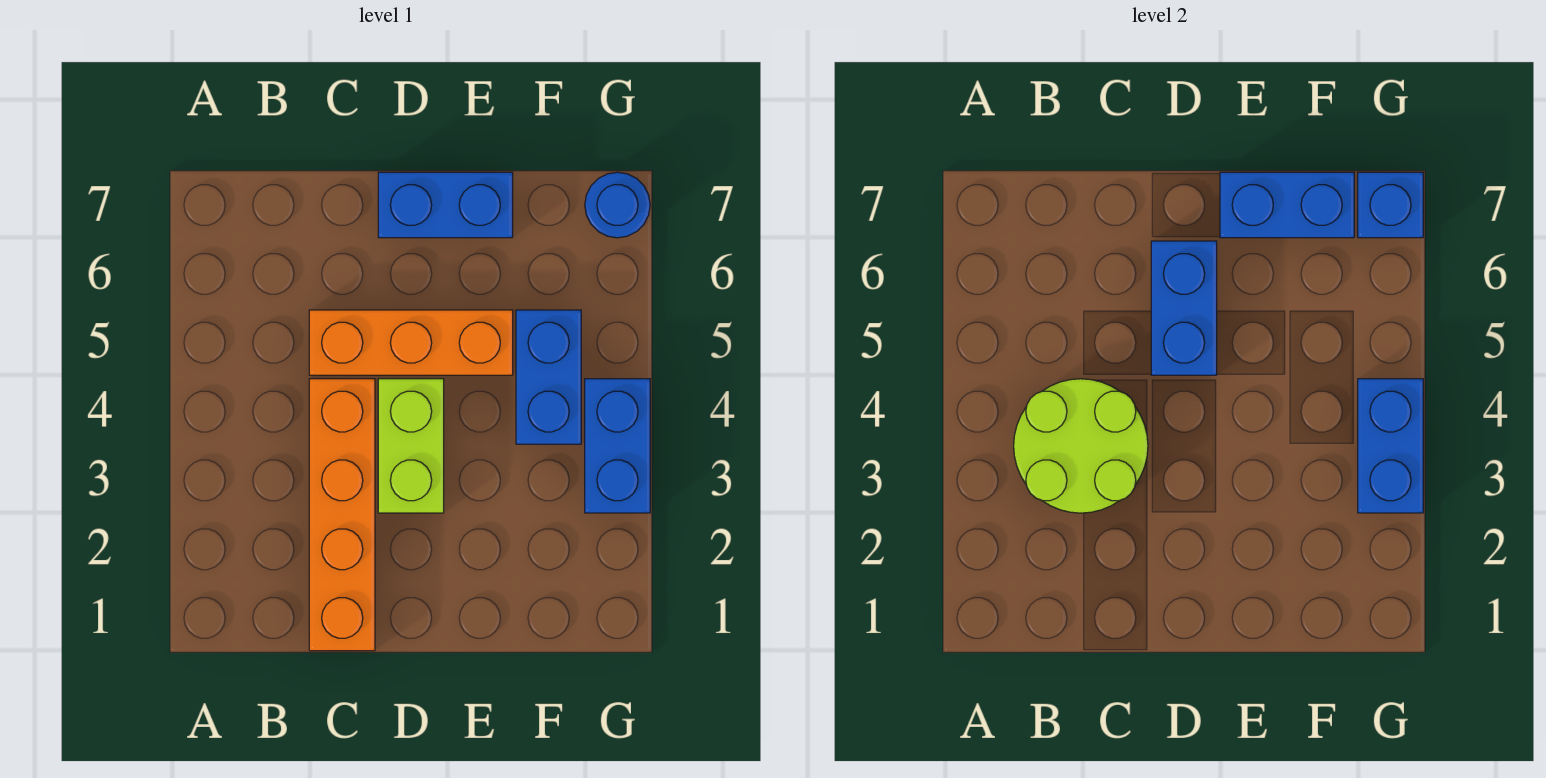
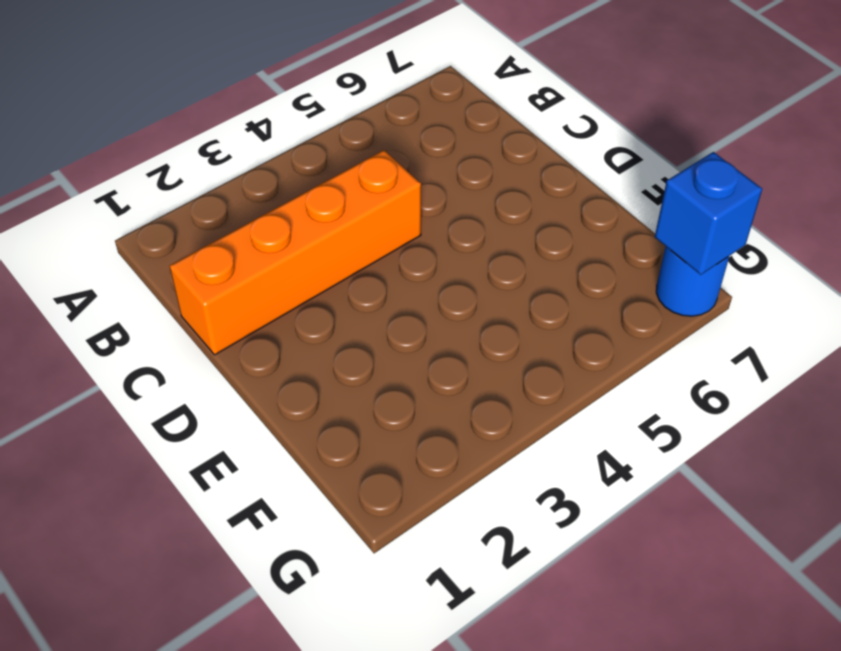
none -> orange 1x3 brick [309,310,513,375]
none -> lime 1x2 brick [378,379,444,513]
none -> blue 1x2 brick [378,172,513,238]

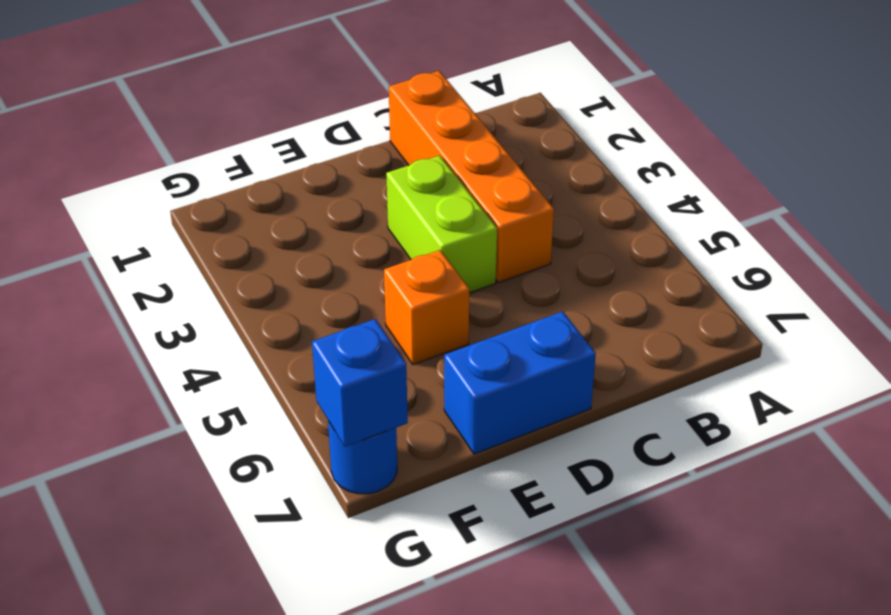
orange 1x1 brick [384,250,469,365] -> orange 1x3 brick [309,310,513,375]
none -> blue 1x2 brick [516,310,581,444]
none -> blue 1x2 brick [585,379,650,513]
none -> lime 2x2 round brick [1014,379,1148,513]

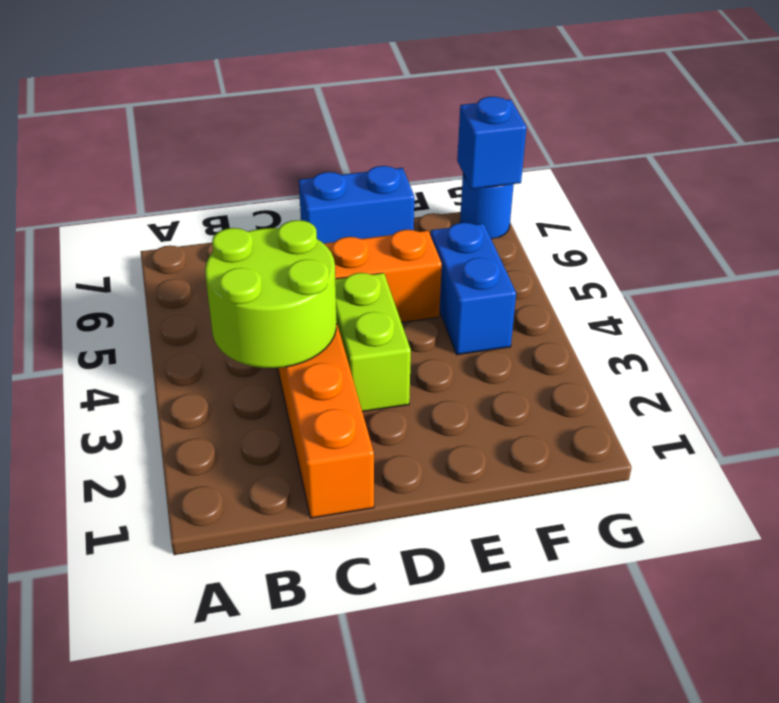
none -> blue 1x2 brick [585,379,650,513]
none -> blue 1x2 brick [1151,241,1217,375]
none -> blue 1x2 brick [1220,172,1354,238]

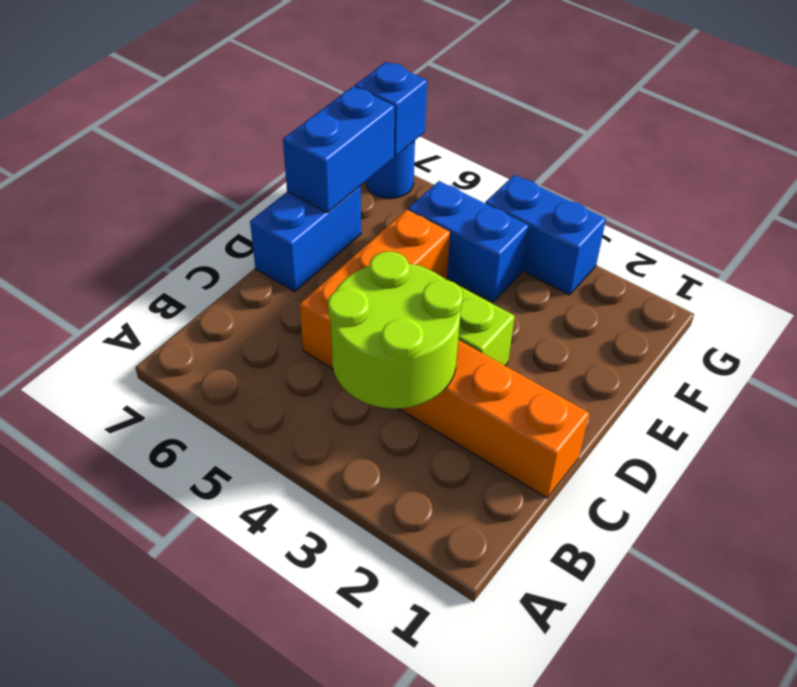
none -> blue 1x2 brick [1151,241,1217,375]
none -> blue 1x2 brick [1358,379,1423,513]

